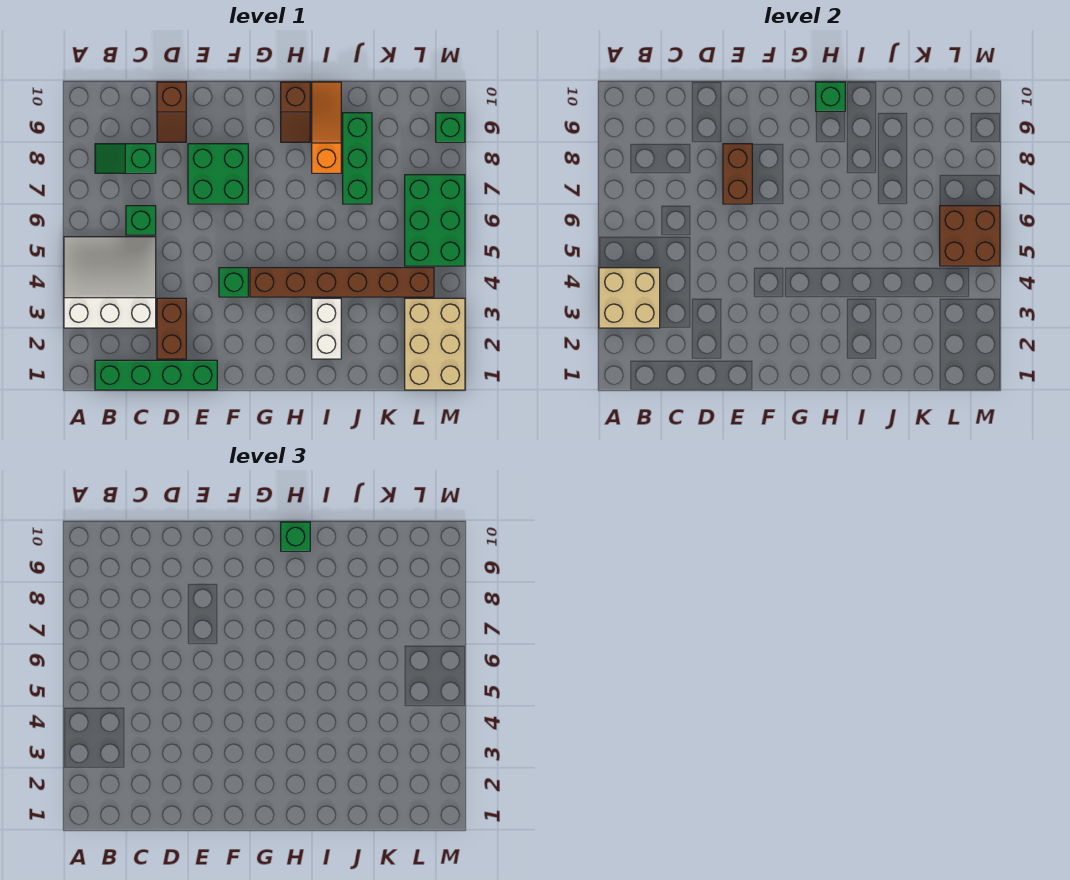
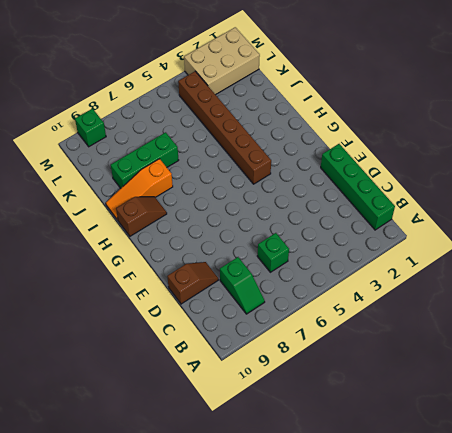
none -> white 3x3 slope [64,237,156,328]
none -> brown 1x2 brick [157,298,186,359]
none -> green 2x2 brick [188,144,248,204]

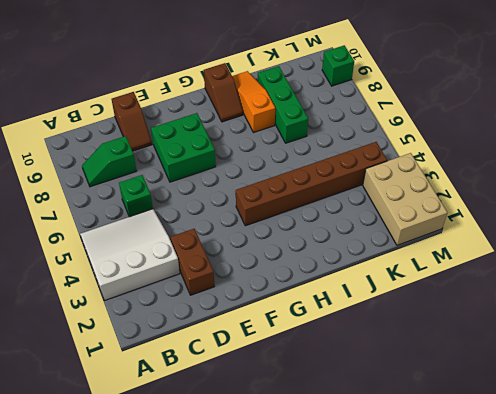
none -> green 1x4 brick [95,360,217,390]
none -> green 1x1 brick [219,268,248,297]
none -> white 1x2 brick [312,298,341,359]

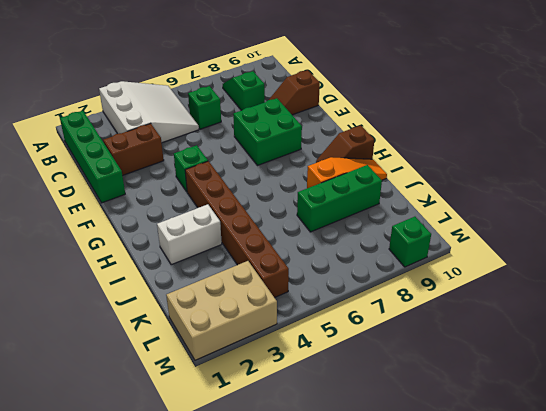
none -> green 2x3 brick [405,175,465,266]
none -> tan 2x2 brick [599,268,660,328]
none -> brown 1x2 brick [723,144,752,204]

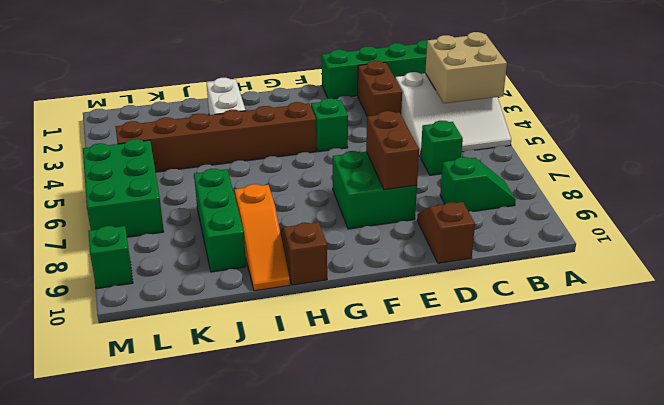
none -> tan 2x3 brick [405,298,465,390]
none -> green 1x1 brick [816,82,845,111]
none -> brown 2x2 brick [940,206,1000,266]

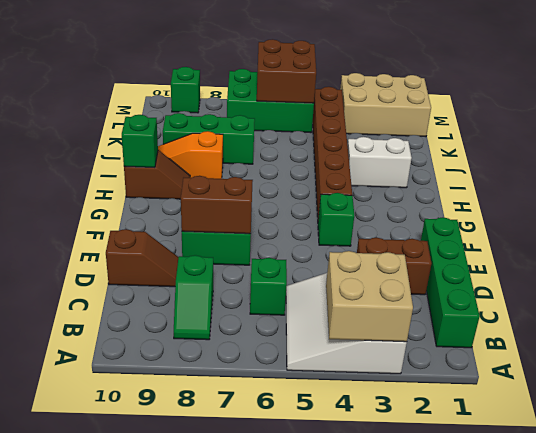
none -> green 1x1 brick [281,522,310,551]

